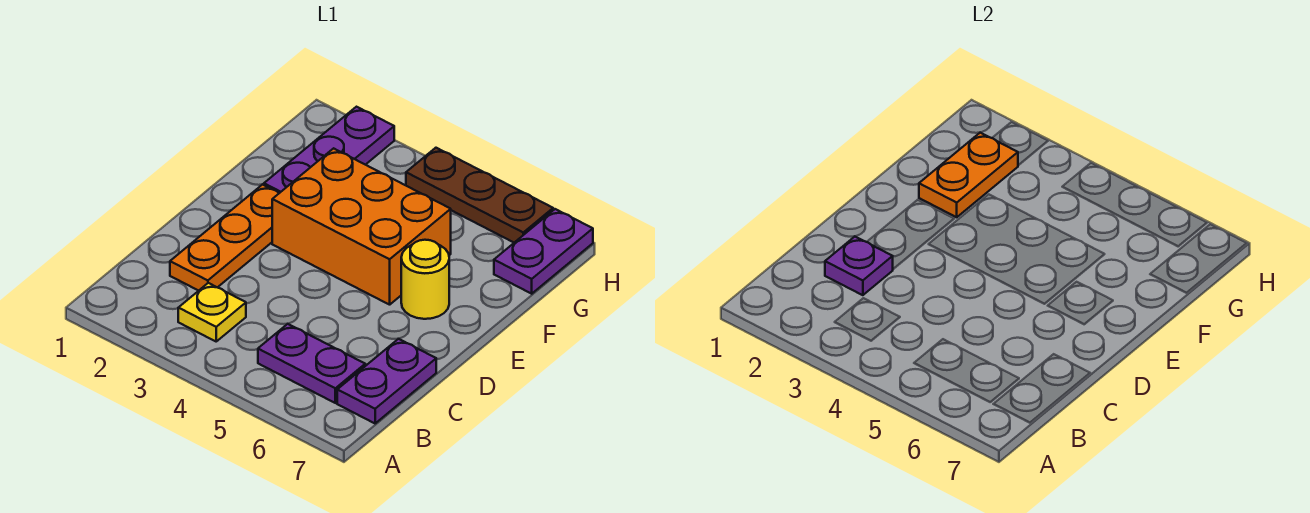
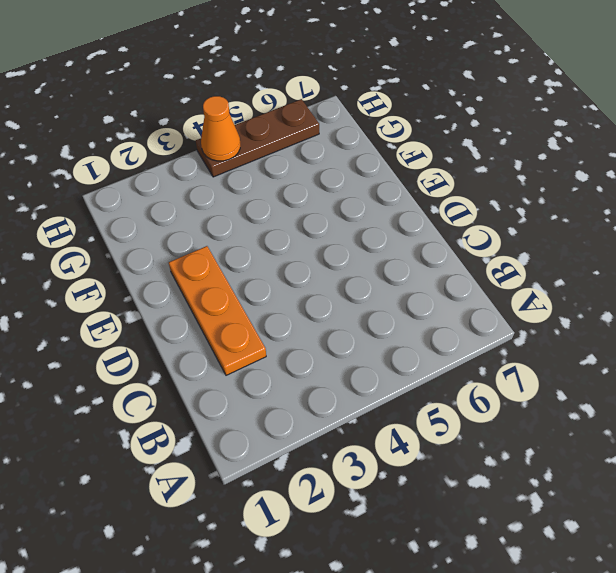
orange 1x1 cone [201,96,240,161] -> none
none -> yellow 1x1 plate [178,283,246,341]
none -> purple 1x2 plate [258,324,365,403]

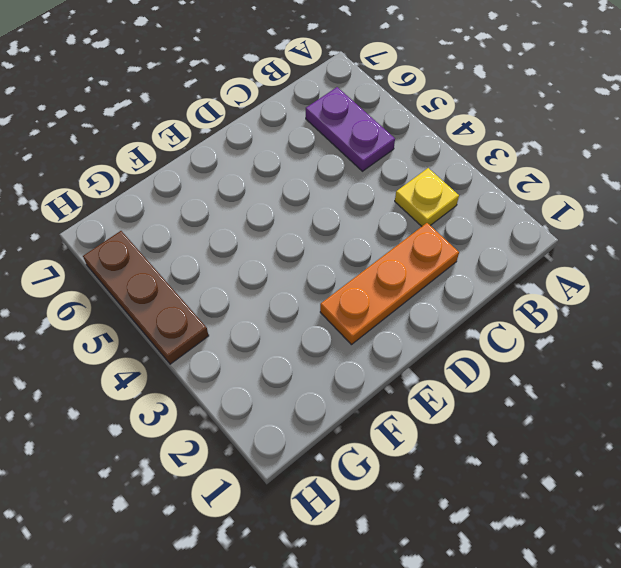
none -> purple 1x2 plate [337,339,436,423]
none -> orange 2x3 brick [272,148,451,305]

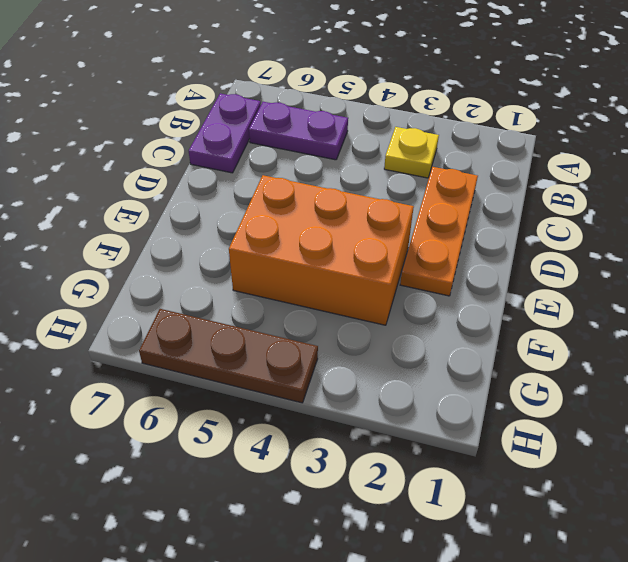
none -> yellow 1x1 round brick [401,240,449,319]
none -> purple 1x3 plate [264,107,394,193]

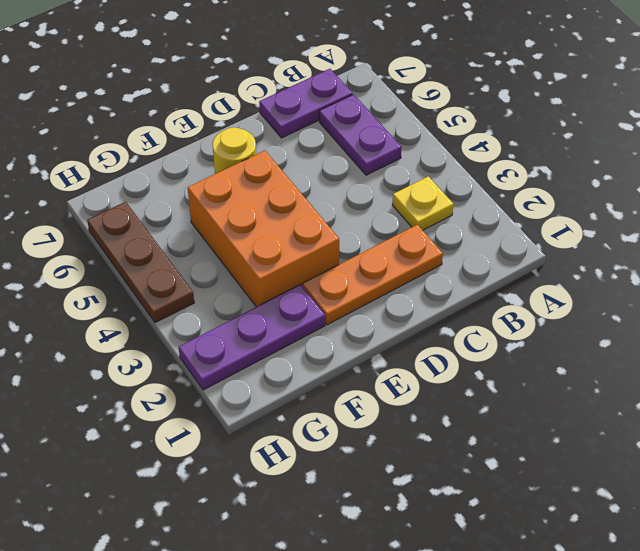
none -> purple 1x2 plate [494,209,593,294]
none -> purple 1x1 plate [825,237,893,295]

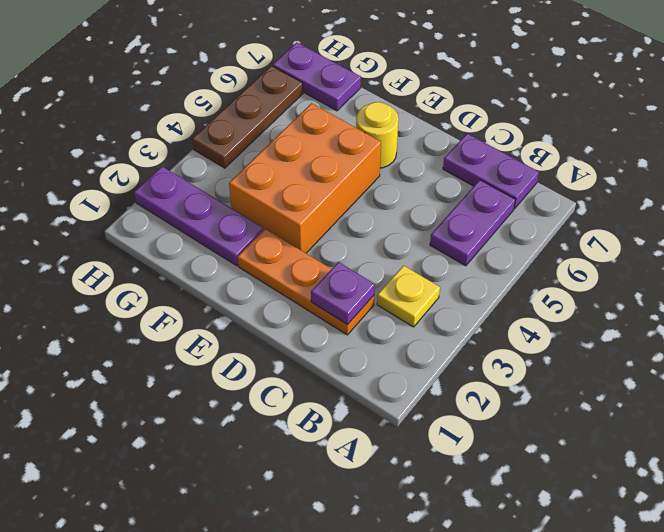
none -> orange 1x2 plate [919,133,1018,217]

